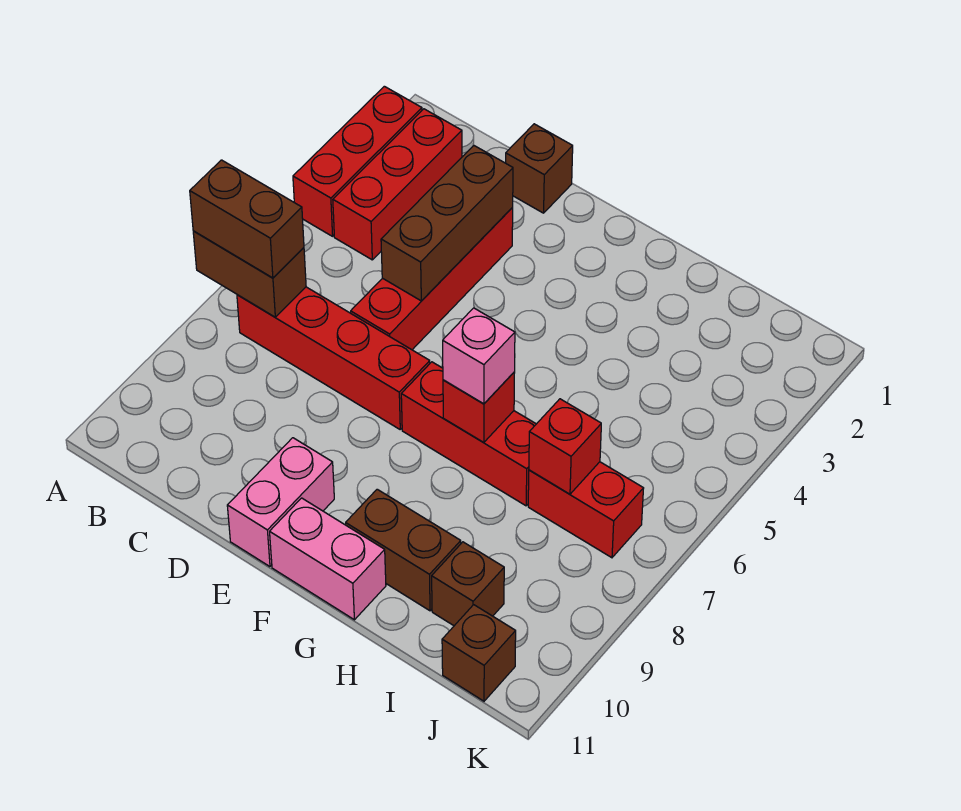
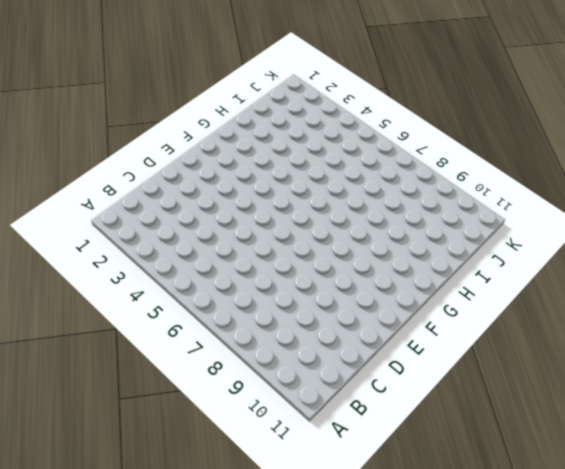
none -> red 1x3 brick [293,86,422,236]
none -> red 1x3 brick [333,109,462,260]
none -> red 1x4 brick [237,287,430,429]

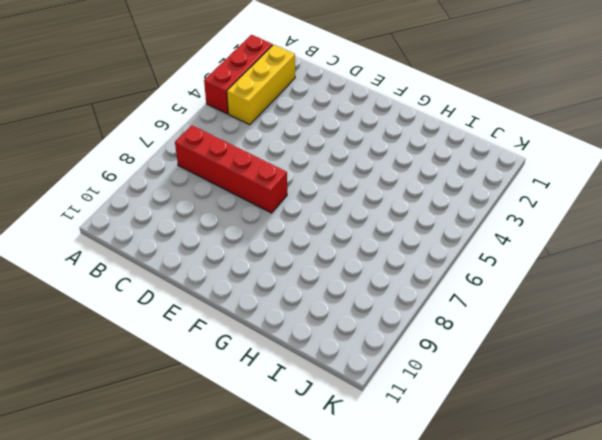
yellow 1x3 brick [227,45,295,125] -> red 1x3 brick [333,109,462,260]
none -> brown 1x1 brick [506,124,573,213]
none -> red 1x4 brick [351,208,513,350]
none -> pink 1x2 brick [227,438,334,567]

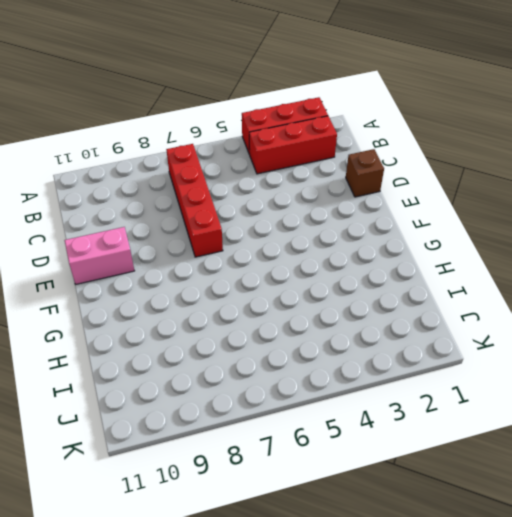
none -> red 1x4 brick [351,208,513,350]
none -> red 1x3 brick [401,362,536,506]
none -> pink 1x2 brick [270,498,386,620]

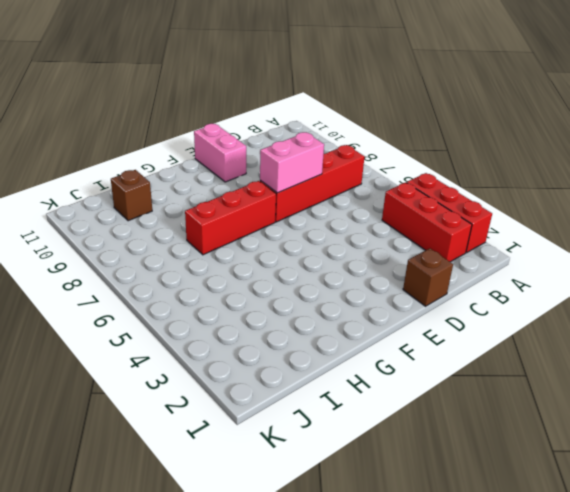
pink 1x2 brick [260,132,324,193] -> pink 1x2 brick moved to [270,498,386,620]
none -> red 1x4 brick [351,208,513,350]
none -> brown 1x2 brick [346,489,461,611]
none -> red 1x2 brick [528,462,644,558]

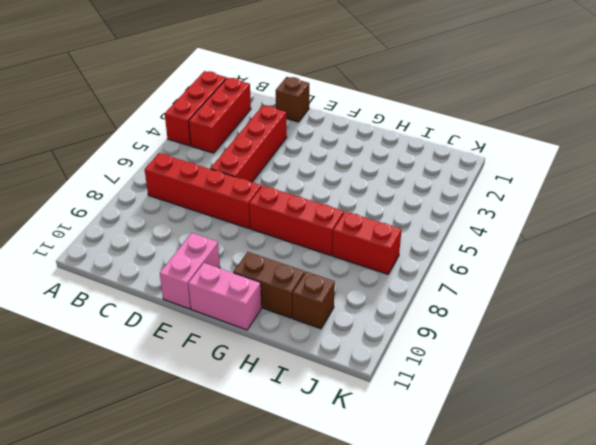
none -> brown 1x1 brick [442,605,516,701]
none -> brown 1x2 brick [193,231,306,317]
none -> brown 1x3 brick [381,146,513,301]

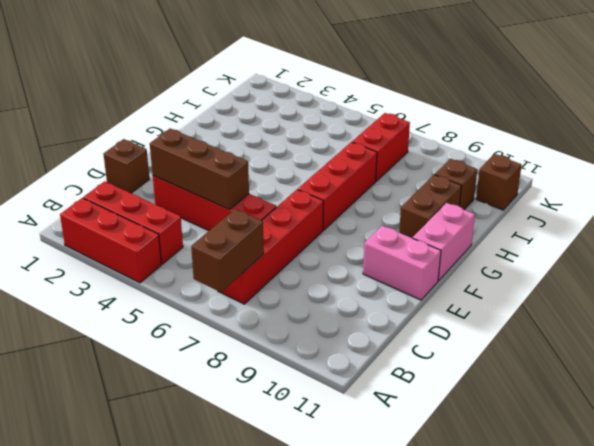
none -> red 1x1 brick [443,372,515,443]
none -> red 1x1 brick [529,399,601,494]
none -> brown 1x2 brick [190,160,304,278]

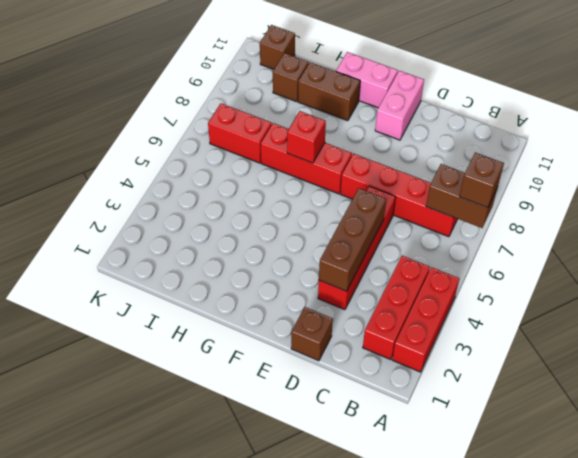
brown 1x1 brick [459,153,504,208] -> brown 1x2 brick [190,160,304,278]
none -> red 1x1 brick [529,399,601,494]
none -> pink 1x1 brick [443,308,515,404]

